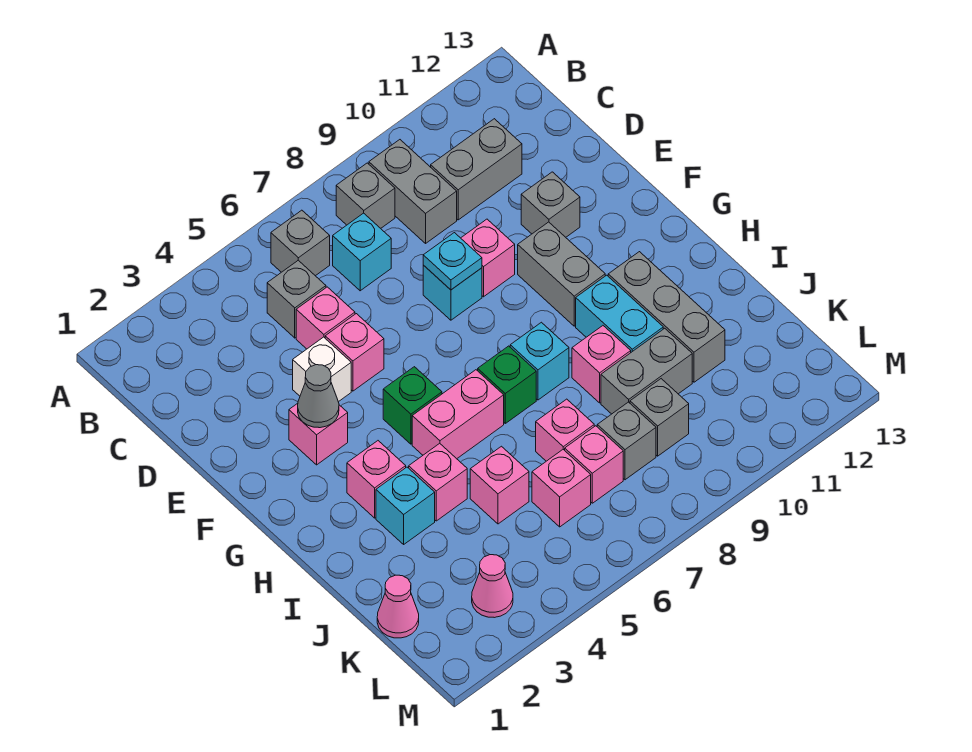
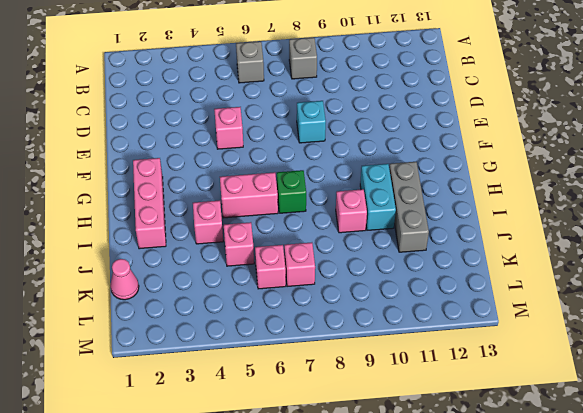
pink 1x3 brick [133,158,166,249] -> none
none -> grey 1x2 brick [369,140,457,243]
none -> grey 1x1 brick [267,260,326,338]
none -> cyan 1x1 brick [333,213,391,291]
none -> grey 1x2 brick [431,119,522,220]

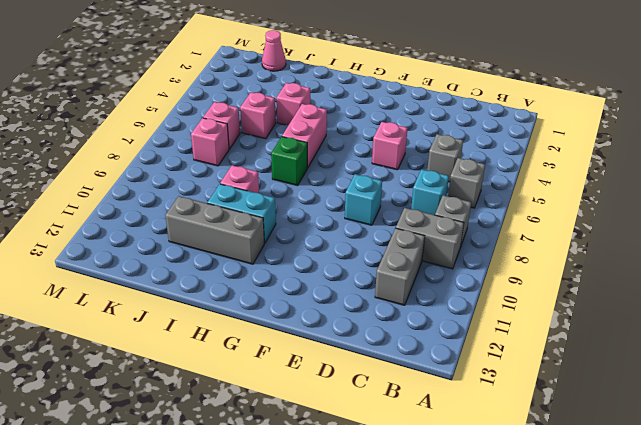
none -> pink 1x1 brick [296,287,355,349]
none -> white 1x1 brick [293,337,351,402]
none -> pink 1x1 brick [461,219,515,297]
none -> grey 1x1 brick [521,172,580,237]

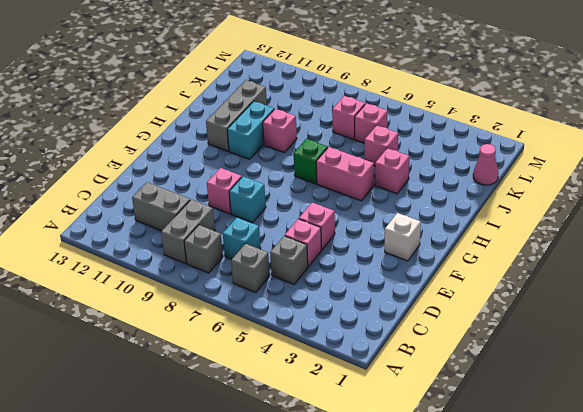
white 1x1 brick [385,213,421,261] -> white 1x1 brick moved to [293,337,351,402]
none -> grey 1x1 brick [521,172,580,237]
none -> pink 1x1 brick [289,403,348,465]
none -> grey 1x2 brick [518,222,605,326]
none -> green 1x1 brick [383,367,442,444]

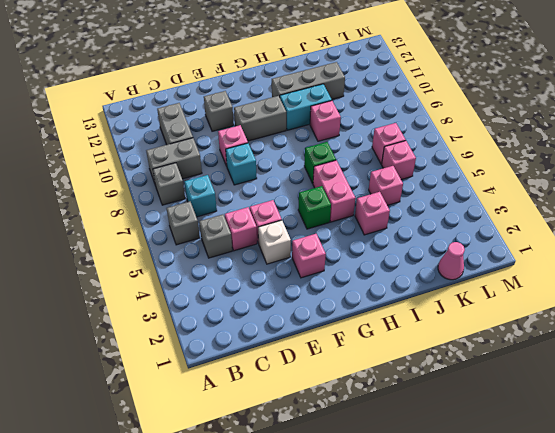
none -> pink 1x1 brick [347,441,406,518]
none -> cyan 1x1 brick [510,322,569,400]
none -> cyan 1x1 brick [376,467,435,544]
none -> pink 1x1 brick [536,399,594,461]

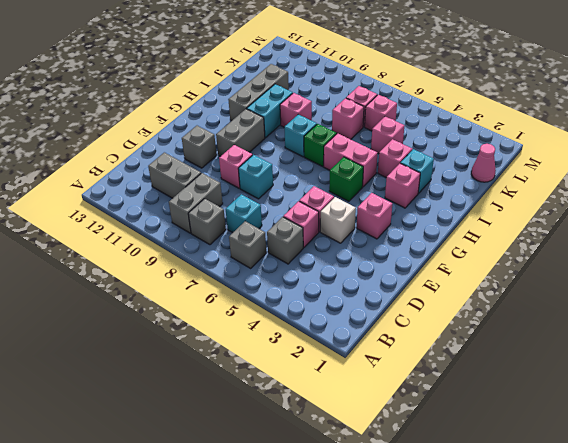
none -> grey 1x2 brick [601,328,692,414]
none -> grey 1x1 brick [597,402,656,480]
none -> grey 1x1 brick [630,379,689,456]
none -> pink 1x1 cone [472,555,513,618]

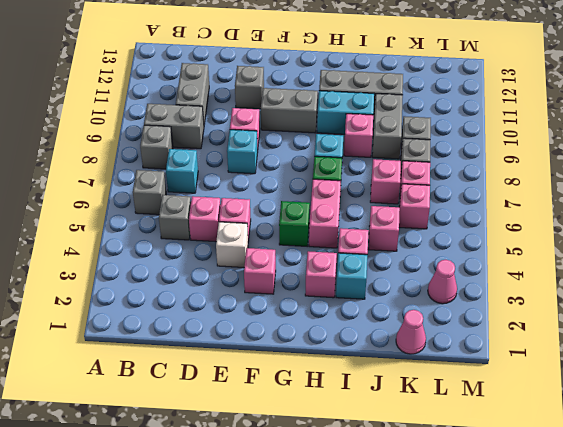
none -> cyan 1x1 plate [423,233,482,290]
none -> grey 1x1 cone [298,365,339,428]

